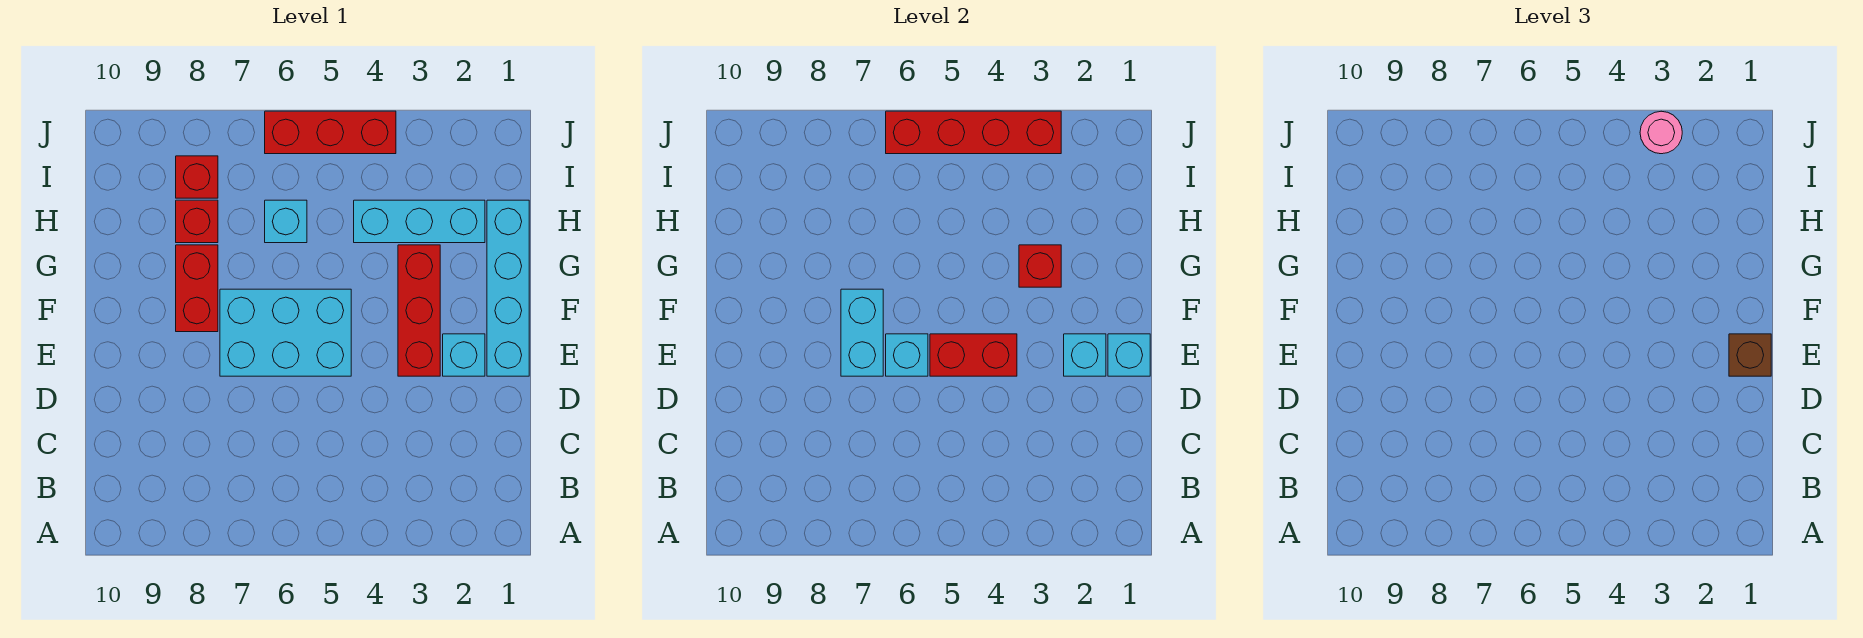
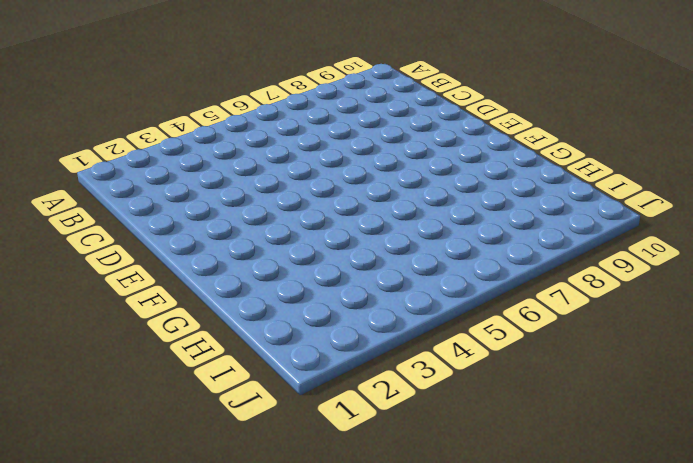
none -> cyan 1x4 brick [487,200,529,376]
none -> cyan 1x1 brick [443,334,485,376]
none -> red 1x3 brick [398,245,440,376]

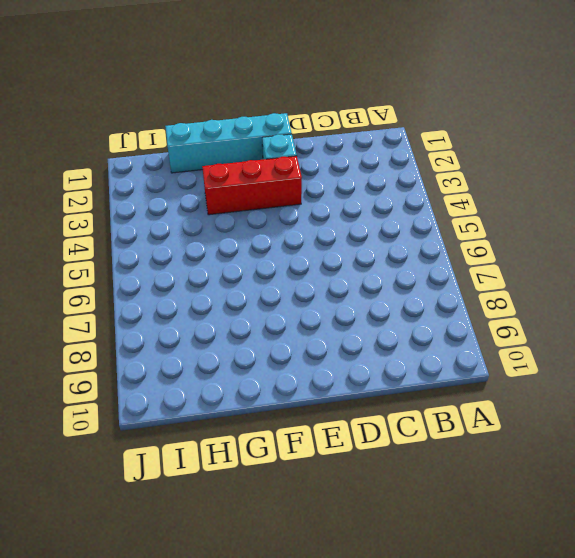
none -> cyan 2x3 brick [220,289,351,376]
none -> red 1x2 brick [176,245,218,332]
none -> cyan 1x3 brick [354,200,485,243]

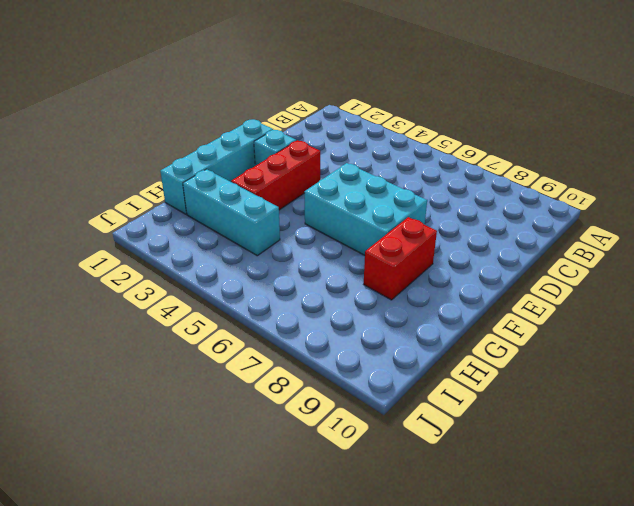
none -> cyan 1x1 brick [265,200,307,243]
none -> red 1x1 brick [176,200,218,243]
none -> red 1x1 brick [176,156,218,198]

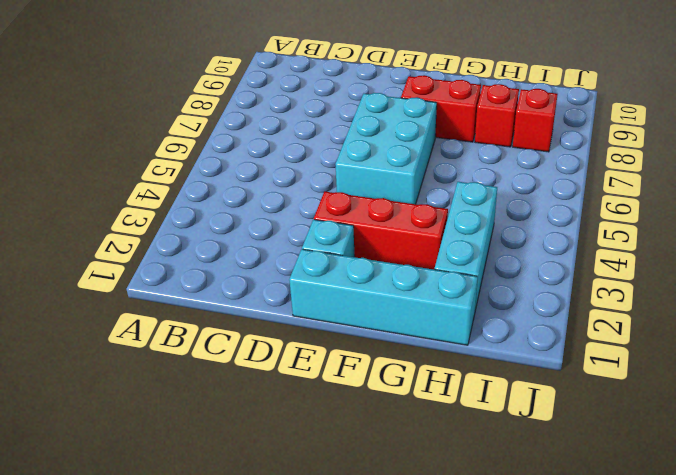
none -> cyan 1x1 brick [265,200,307,243]
none -> red 1x3 brick [265,111,396,154]
none -> cyan 1x1 brick [1108,334,1150,376]

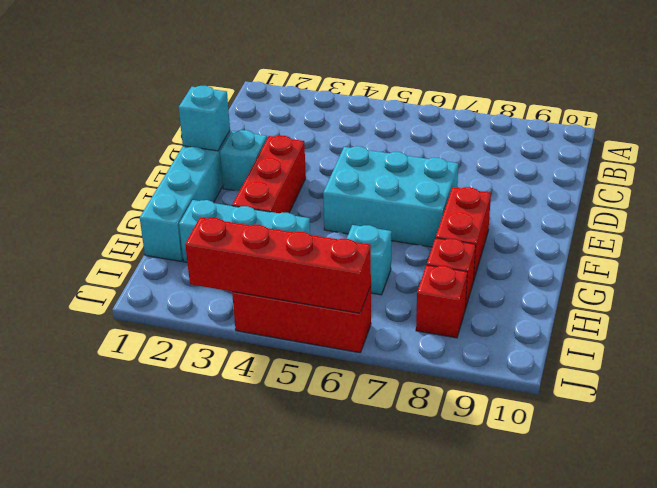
none -> cyan 1x1 brick [1064,334,1106,376]
none -> red 1x2 brick [930,334,1017,376]
none -> cyan 1x1 brick [886,334,928,376]

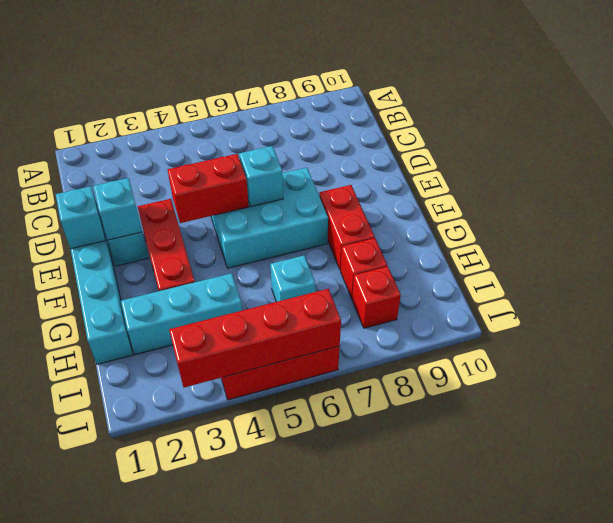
none -> cyan 1x2 brick [841,289,883,376]
none -> red 1x1 brick [1019,245,1061,287]
none -> brown 1x1 brick [1729,334,1771,376]

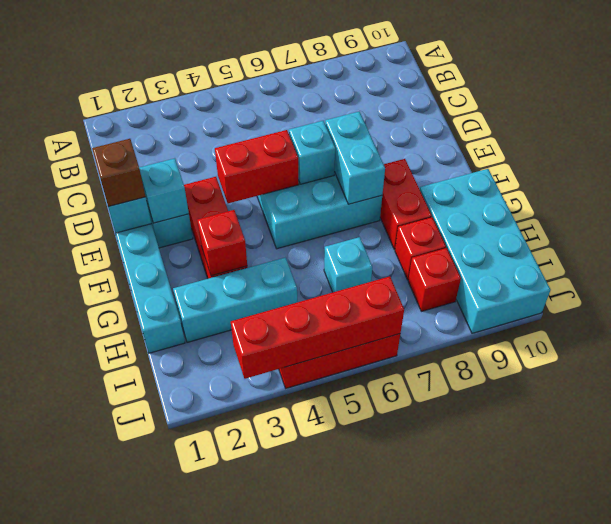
cyan 2x4 brick [420,169,551,333] -> none
none -> pink 1x1 round brick [1640,111,1682,154]

